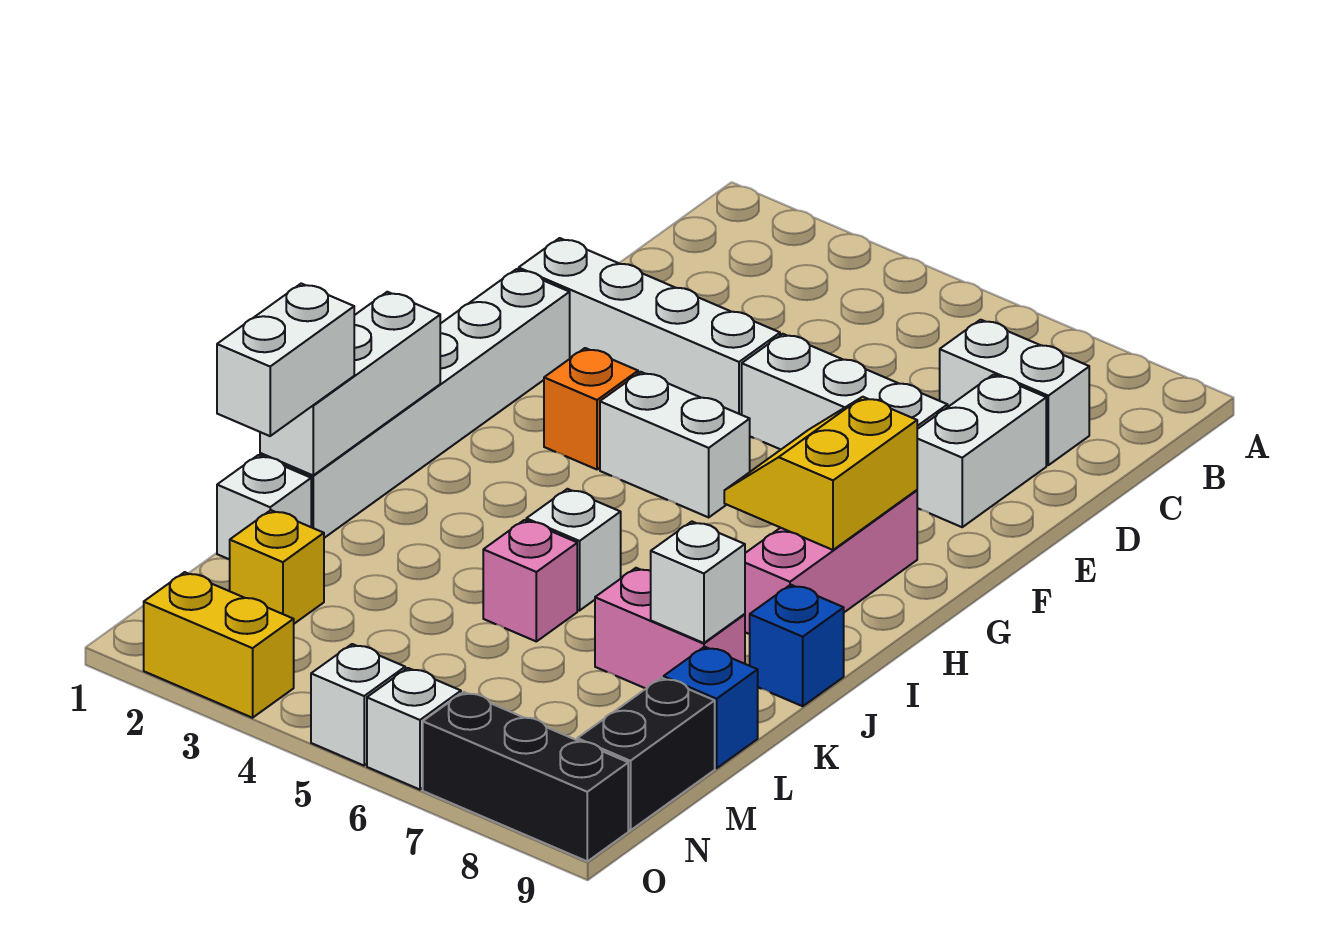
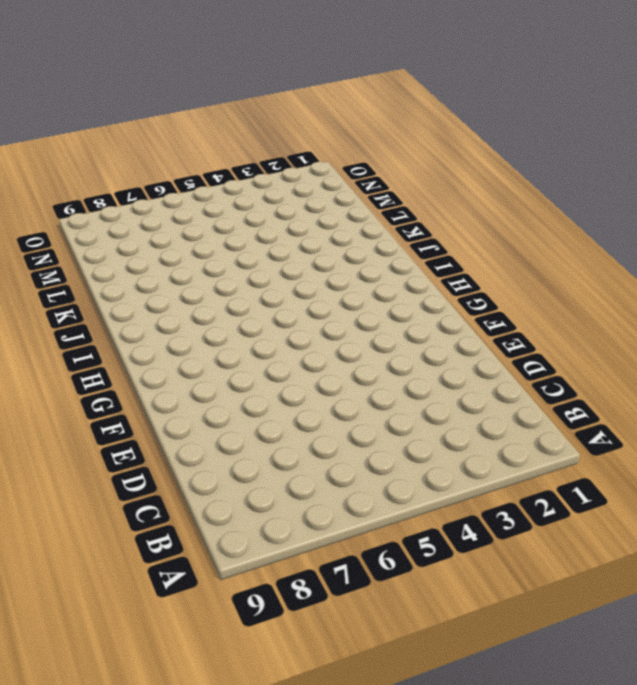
none -> white 1x2 brick [940,320,1089,465]
none -> white 1x2 brick [917,375,1046,527]
none -> white 1x4 brick [519,238,780,415]

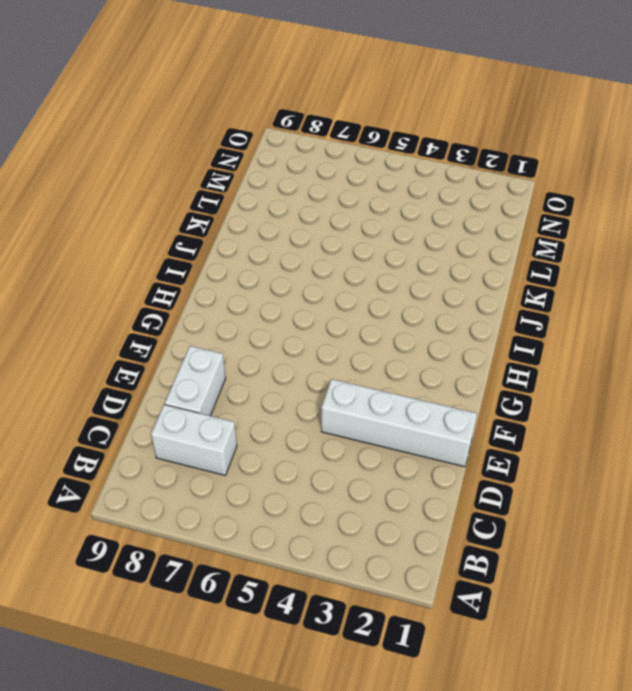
none -> white 1x3 brick [742,334,948,449]
none -> white 1x6 brick [260,269,570,538]
none -> orange 1x1 brick [544,348,638,470]

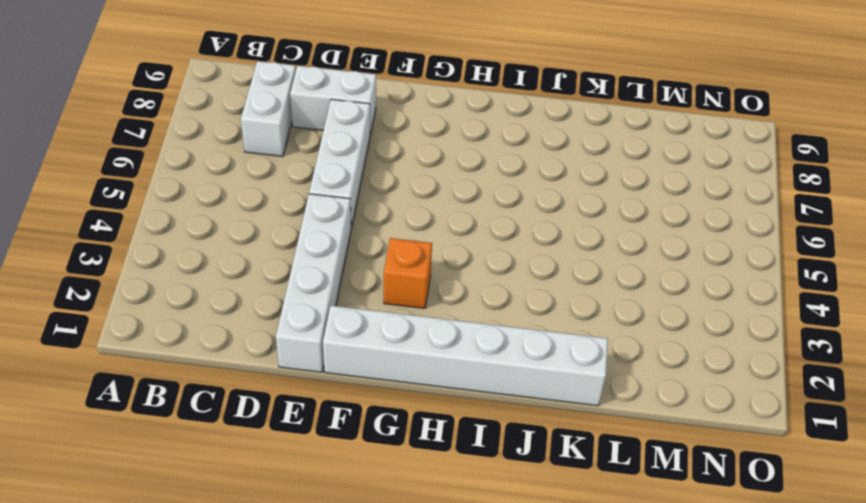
none -> white 1x2 brick [600,372,750,517]
none -> pink 1x3 brick [745,490,917,634]
none -> white 1x1 brick [526,489,621,611]

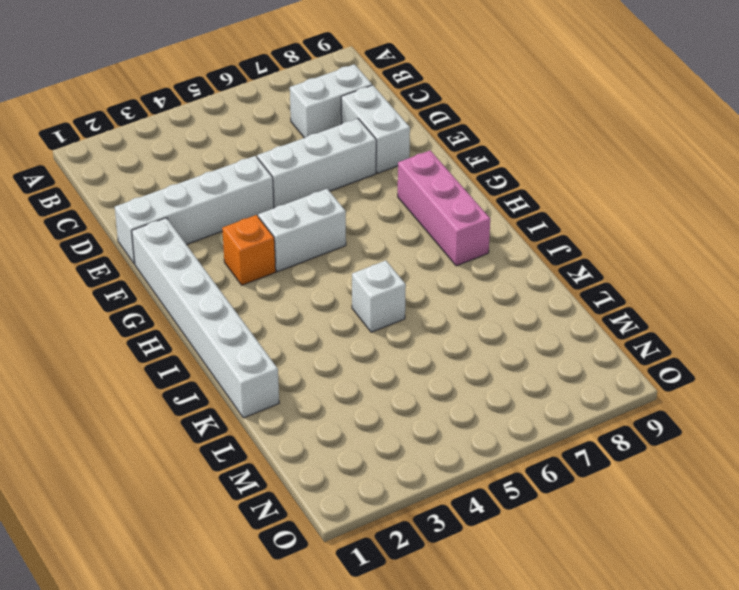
none -> blue 1x1 brick [750,585,844,706]
none -> pink 1x1 brick [483,520,577,641]
none -> pink 1x2 brick [595,568,745,688]

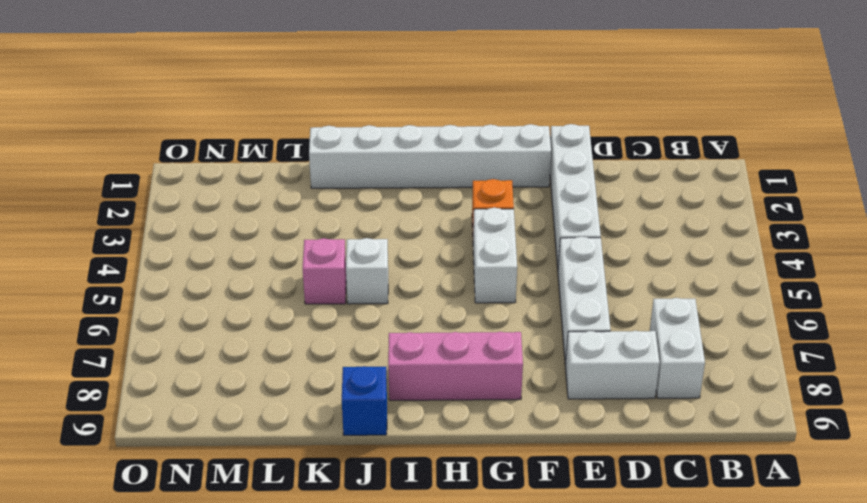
none -> pink 1x2 brick [595,568,745,688]
none -> white 1x1 brick [217,455,311,560]
none -> blue 1x1 brick [664,647,758,768]

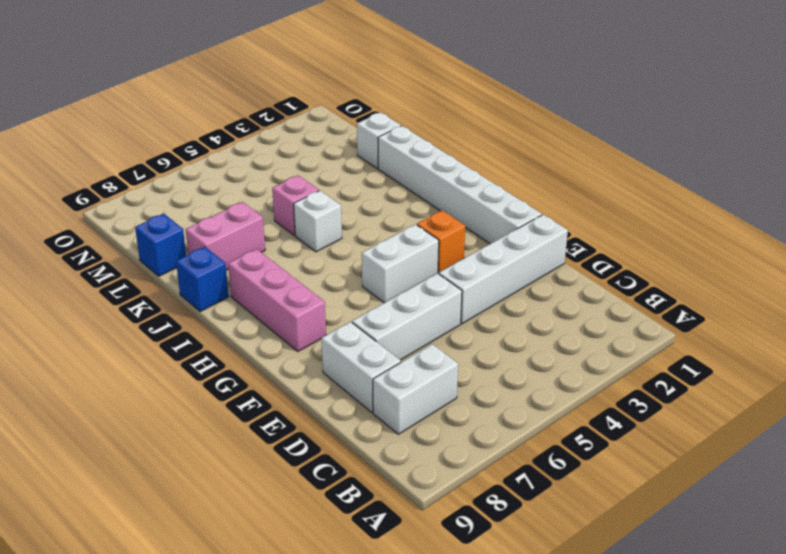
none -> yellow 1x1 brick [230,510,324,624]
none -> black 1x2 brick [577,678,715,830]
none -> yellow 1x2 brick [144,572,294,718]

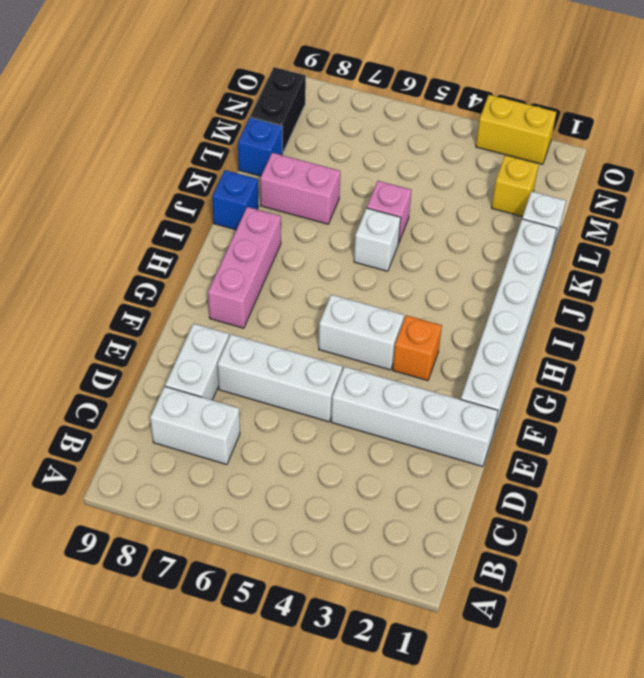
none -> white 1x1 brick [311,644,405,766]
none -> white 1x1 brick [367,668,461,790]
none -> black 1x3 brick [423,692,628,861]

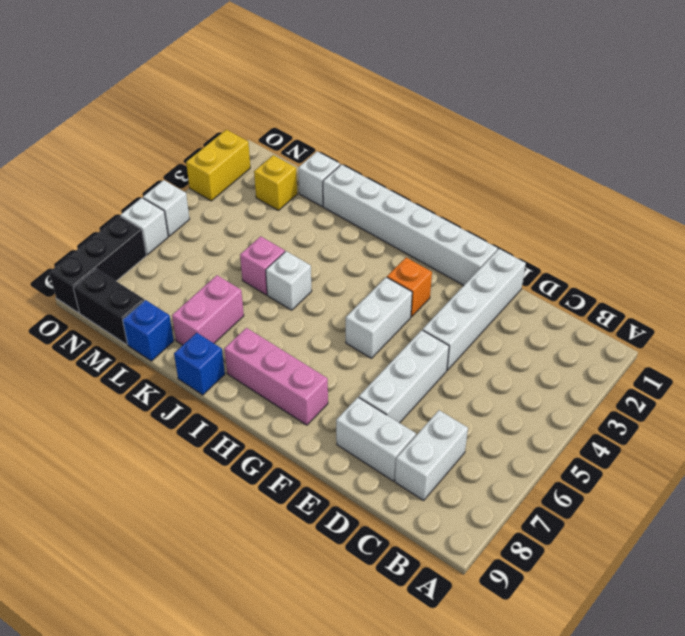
none -> yellow 2x2 slope [724,397,917,550]
none -> white 1x3 brick [260,292,440,475]
none -> white 1x1 brick [651,522,745,643]

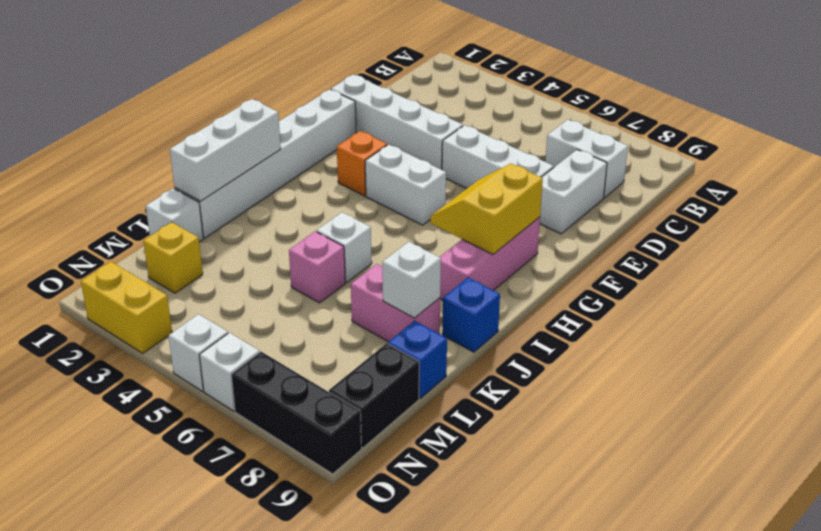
none -> white 1x2 brick [217,284,354,436]

